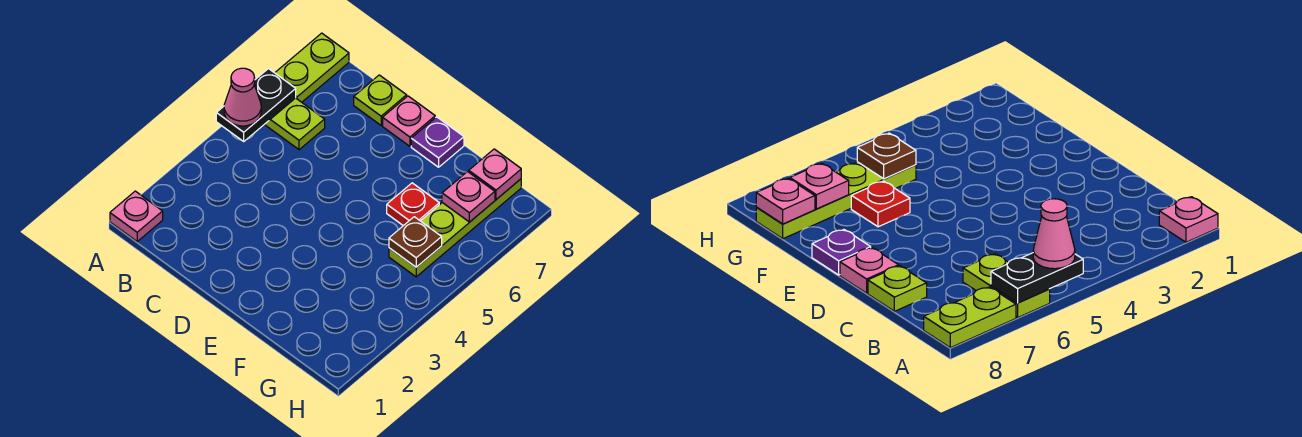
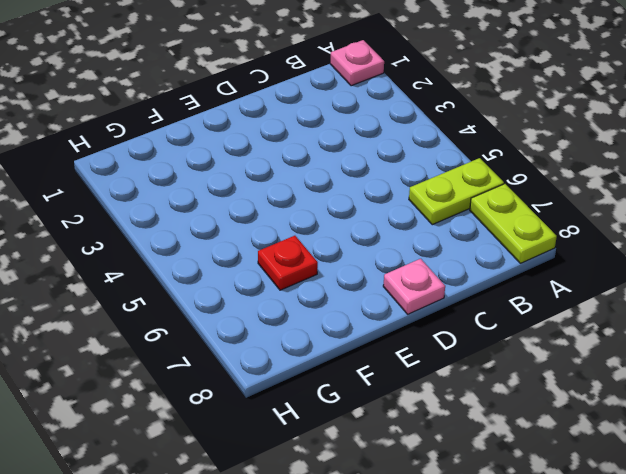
none -> lime 1x1 plate [354,75,407,125]
none -> purple 1x1 plate [411,117,464,167]
none -> lime 1x4 plate [389,179,521,277]

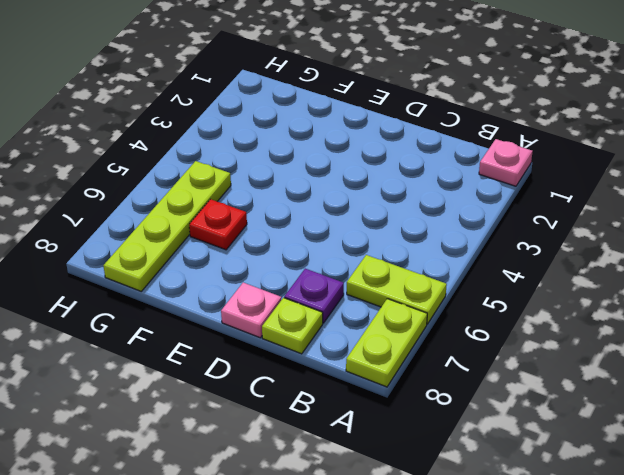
purple 1x1 plate [284,269,344,323] -> purple 1x1 plate moved to [411,117,464,167]
none -> black 1x2 plate [216,69,296,141]
none -> brown 1x1 plate [389,217,442,267]
none -> pink 1x1 plate [442,172,495,222]

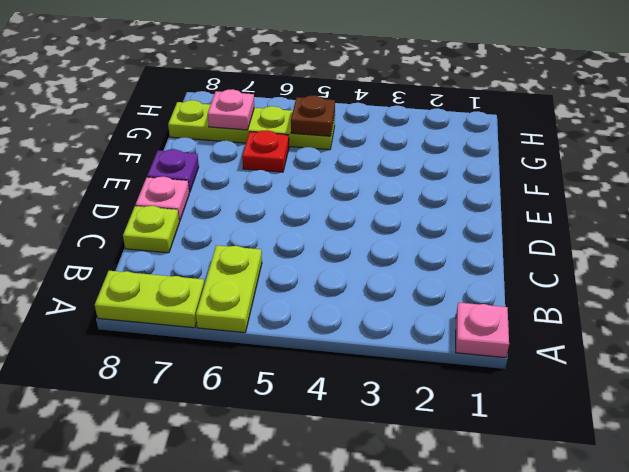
none -> black 1x2 plate [216,69,296,141]
none -> pink 1x1 plate [469,149,521,199]
none -> pink 1x1 cone [224,68,261,126]

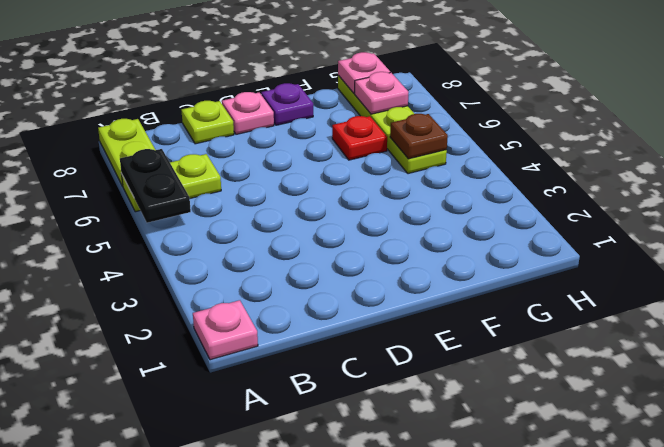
none -> pink 1x1 cone [224,68,261,126]

